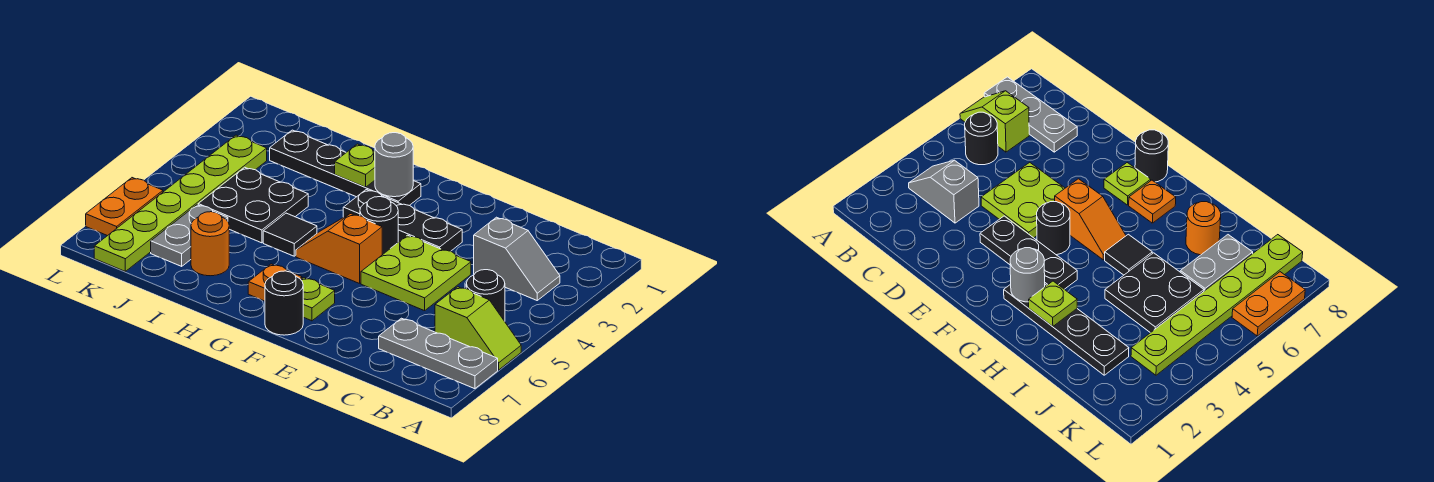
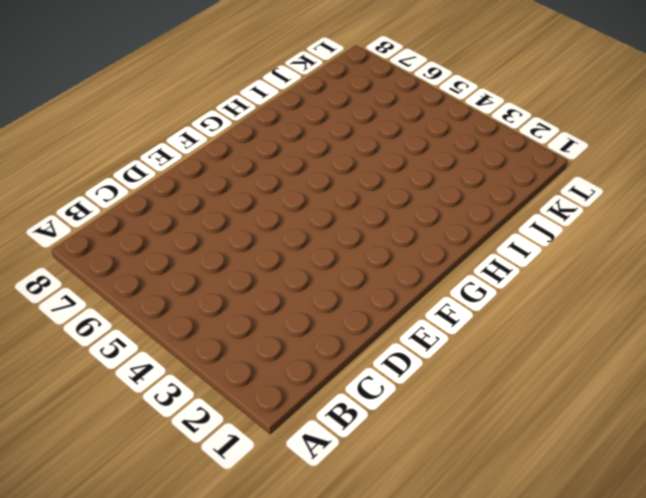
none -> lime 1x2 slope [435,287,521,370]
none -> grey 1x3 plate [379,318,498,389]
none -> grey 1x2 slope [474,217,560,300]

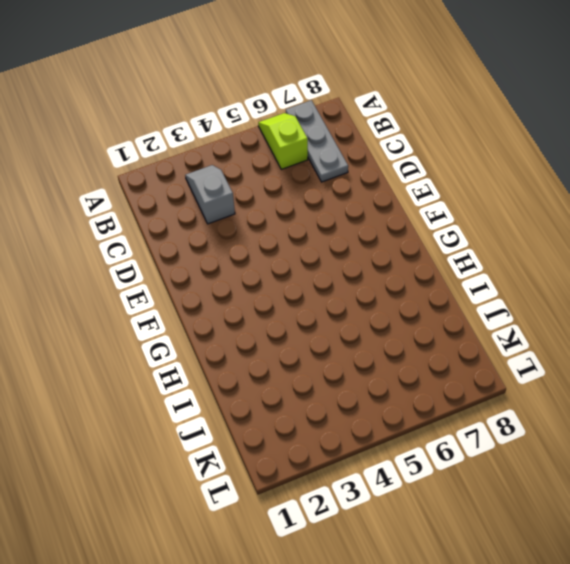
none -> black 1x1 round brick [466,270,505,321]
none -> lime 2x2 plate [361,235,471,311]
none -> black 1x3 plate [343,190,462,251]

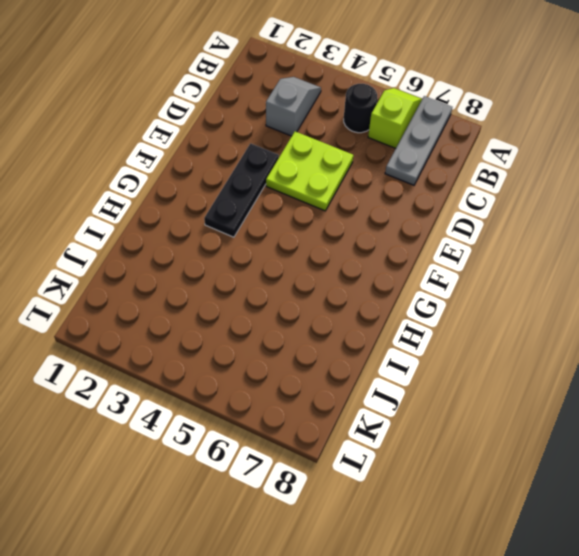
none -> black 1x1 round brick [360,197,398,255]
none -> orange 1x2 slope [296,214,382,284]
none -> lime 1x1 plate [301,278,335,321]

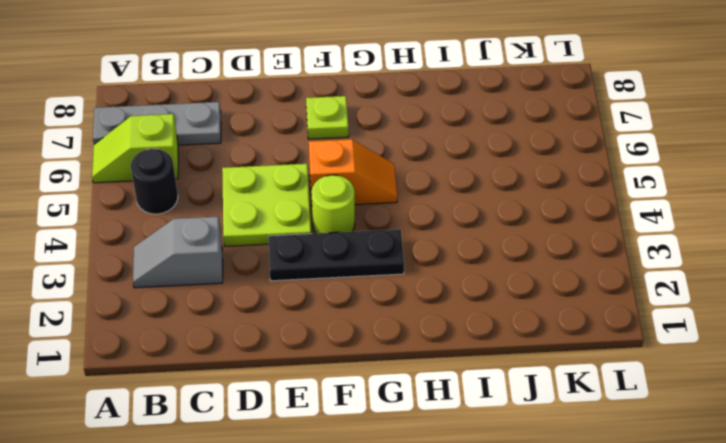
lime 1x1 round brick [311,175,355,233] -> black 1x1 round brick [360,197,398,255]
none -> black 1x1 round brick [265,271,303,335]
none -> black 1x4 plate [270,130,421,206]
none -> orange 1x1 plate [248,264,302,301]

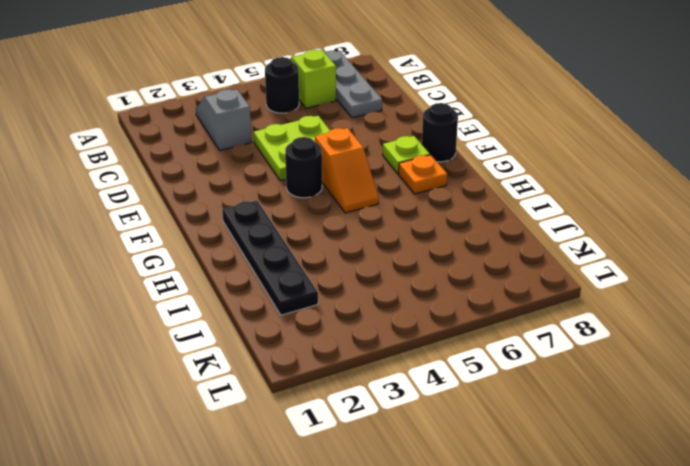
none -> black 1x3 plate [343,190,462,251]
none -> black 1x1 tile [263,213,317,256]
none -> black 2x2 plate [198,167,308,243]

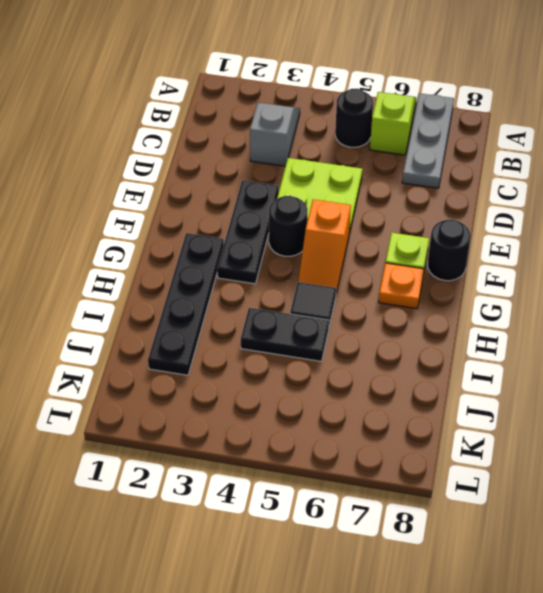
black 1x2 plate [241,308,329,361] -> black 2x2 plate [198,167,308,243]
none -> orange 1x1 round brick [191,212,229,276]
none -> grey 1x2 plate [151,205,228,266]
none -> lime 1x6 plate [94,135,267,271]

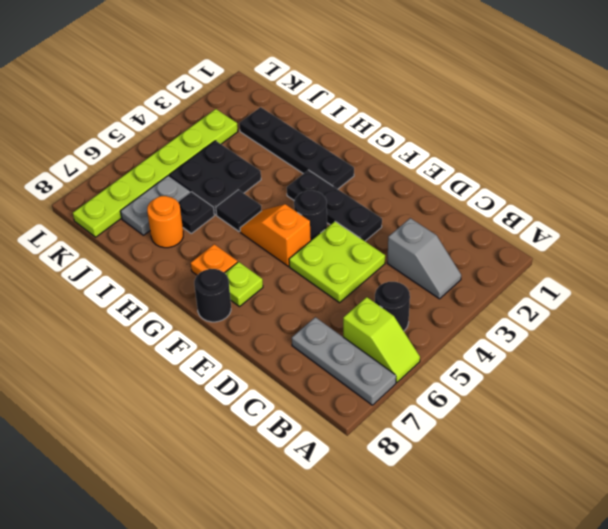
black 1x1 plate [178,192,214,233] -> none
none -> orange 1x2 plate [86,178,163,236]
none -> grey 1x1 round brick [375,133,413,197]
none -> lime 1x1 plate [335,144,375,187]

